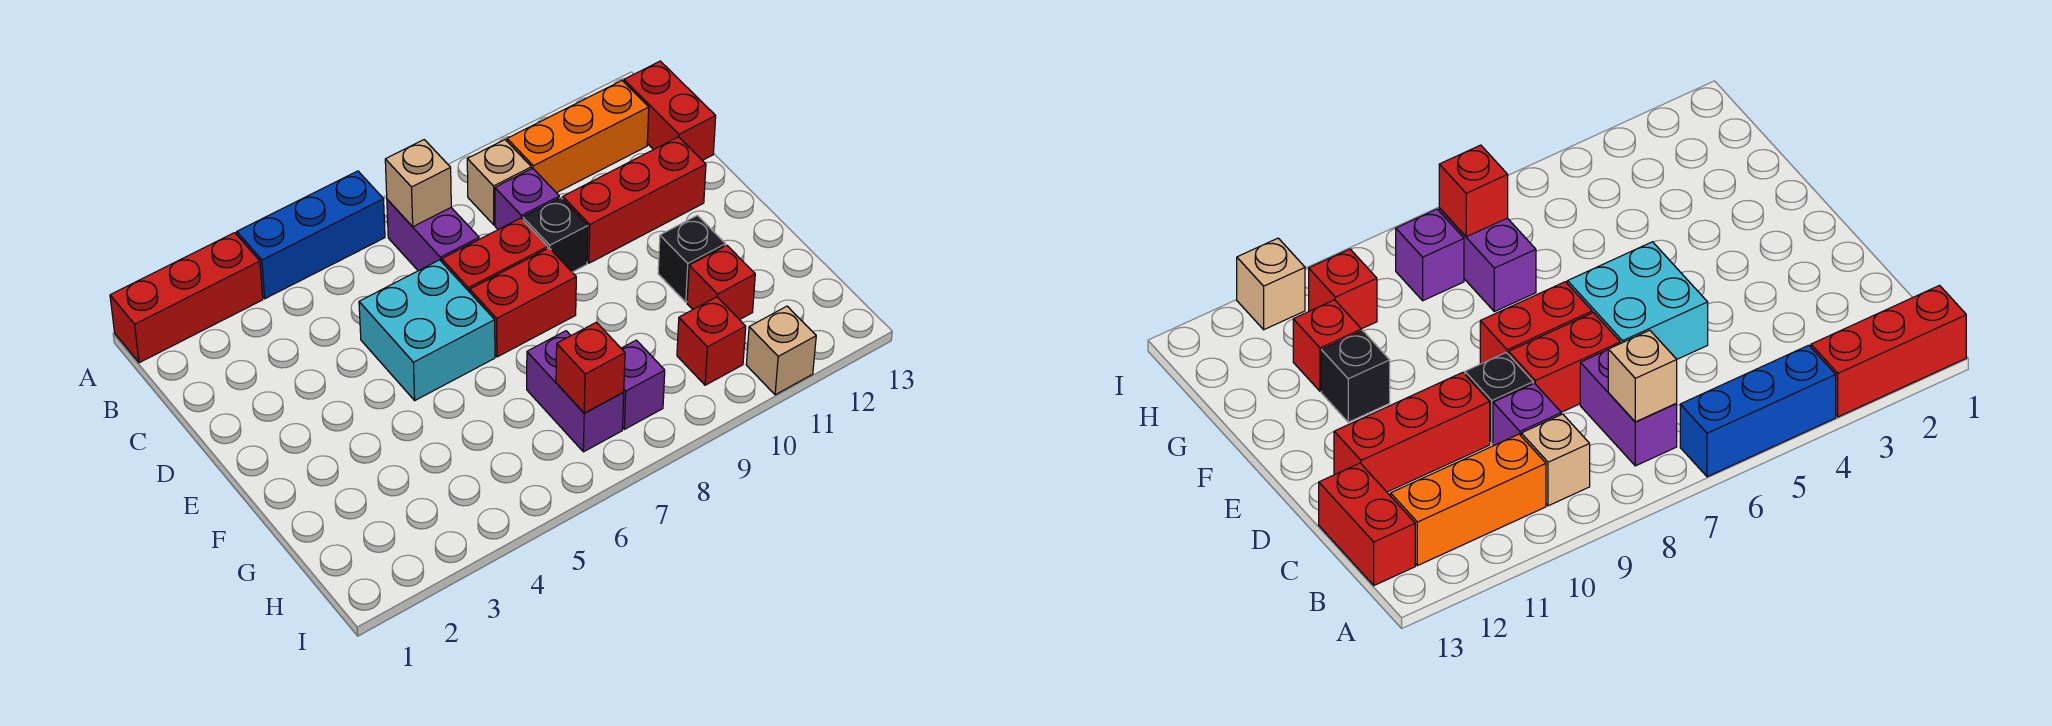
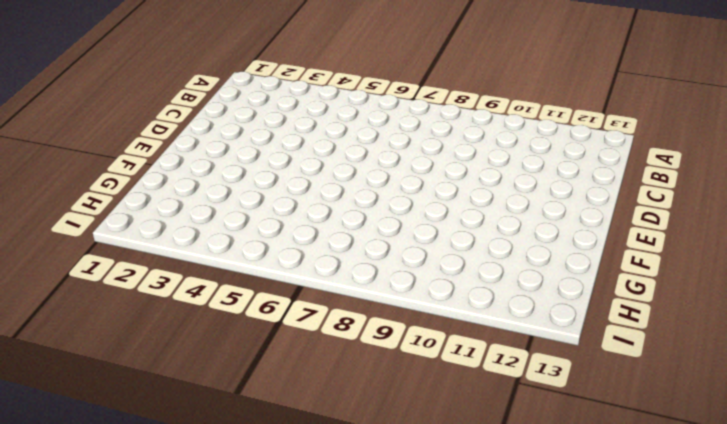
none -> red 1x3 brick [110,233,263,363]
none -> blue 1x3 brick [237,171,385,299]
none -> purple 1x2 brick [387,199,479,271]

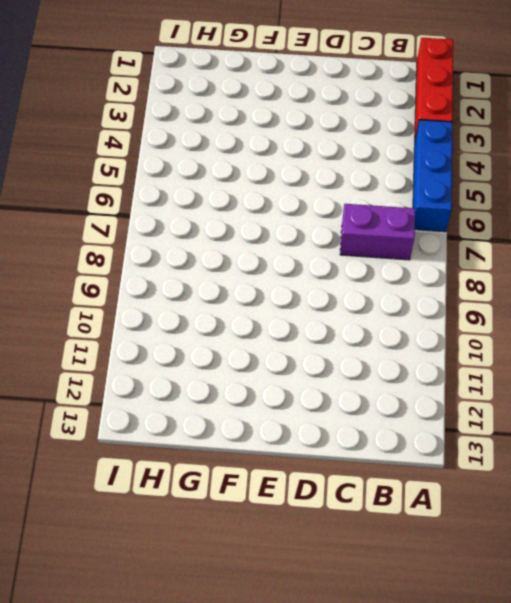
none -> tan 1x1 brick [467,140,531,225]
none -> orange 1x3 brick [507,81,649,193]
none -> red 1x2 brick [624,61,716,160]

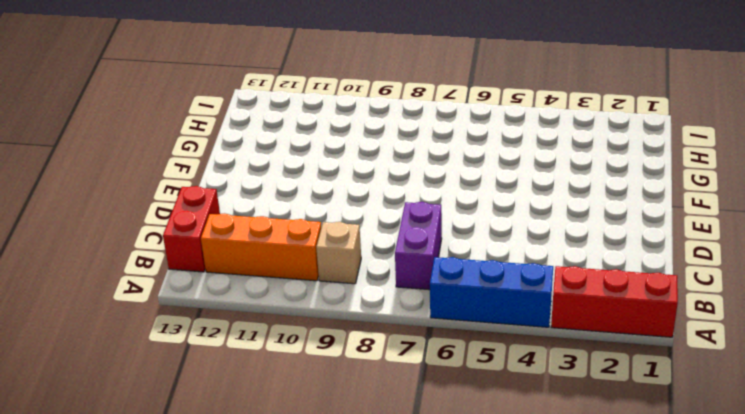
none -> purple 1x1 brick [495,168,559,230]
none -> cyan 2x2 brick [359,260,495,400]
none -> red 1x2 brick [442,218,548,292]

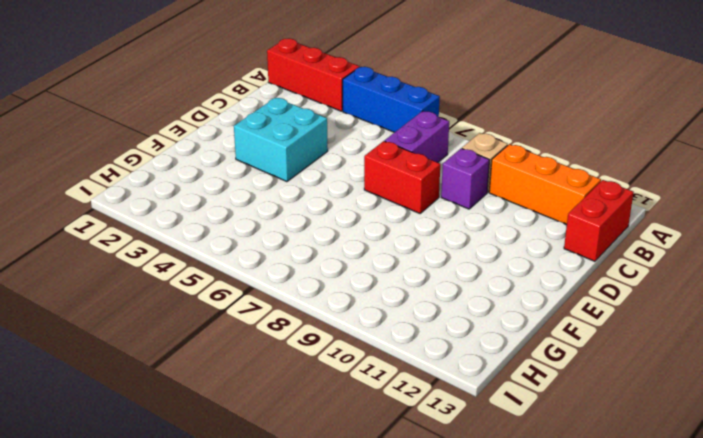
cyan 2x2 brick [234,98,328,182] -> cyan 2x2 brick moved to [359,260,495,400]
none -> black 1x1 brick [523,198,588,272]
none -> red 1x3 brick [563,137,706,263]
none -> red 1x2 brick [470,248,576,357]

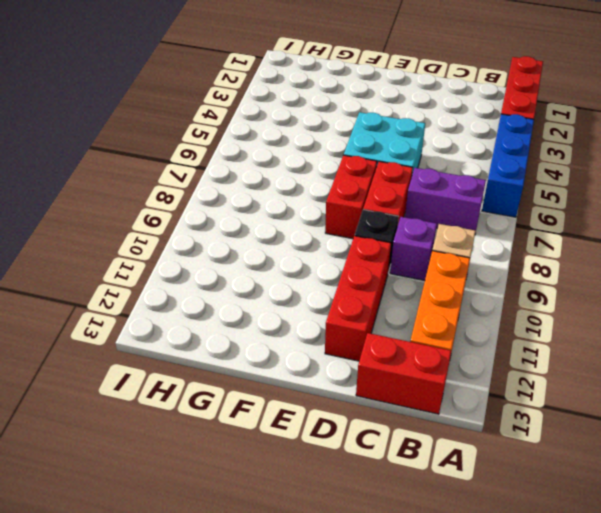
none -> black 1x1 brick [658,215,725,302]
none -> purple 1x2 brick [527,331,624,452]
none -> red 1x1 brick [687,245,755,320]

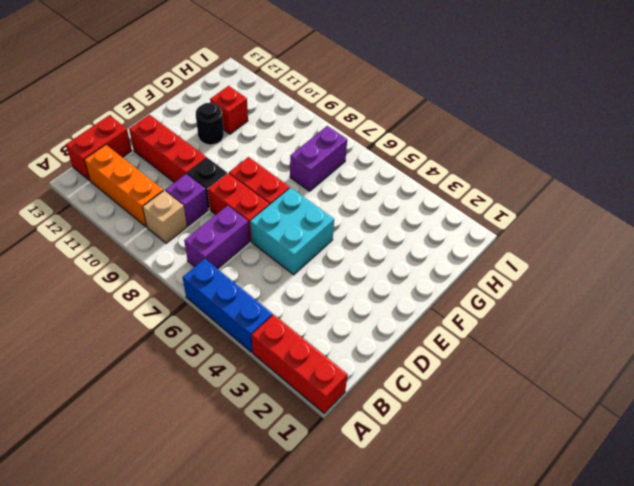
black 1x1 round brick [196,103,224,145] -> black 1x1 brick [658,215,725,302]
none -> purple 1x1 brick [621,340,665,429]
none -> red 1x1 brick [677,297,746,385]
none -> tan 1x1 brick [746,306,816,395]

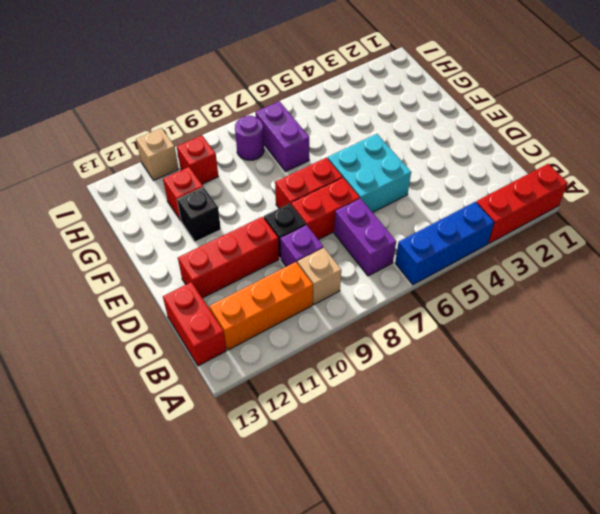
purple 1x1 round brick [235,115,264,160] -> purple 1x1 brick [621,340,665,429]
none -> tan 1x1 brick [385,140,451,227]
none -> red 1x1 brick [556,322,625,413]

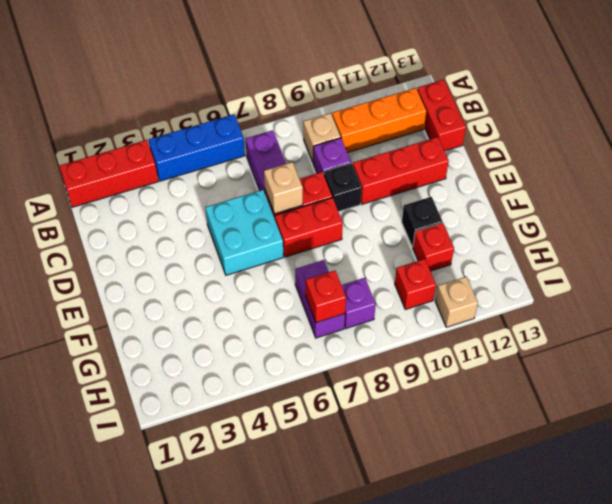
tan 1x1 brick [264,162,303,214] -> tan 1x1 brick moved to [385,140,451,227]

